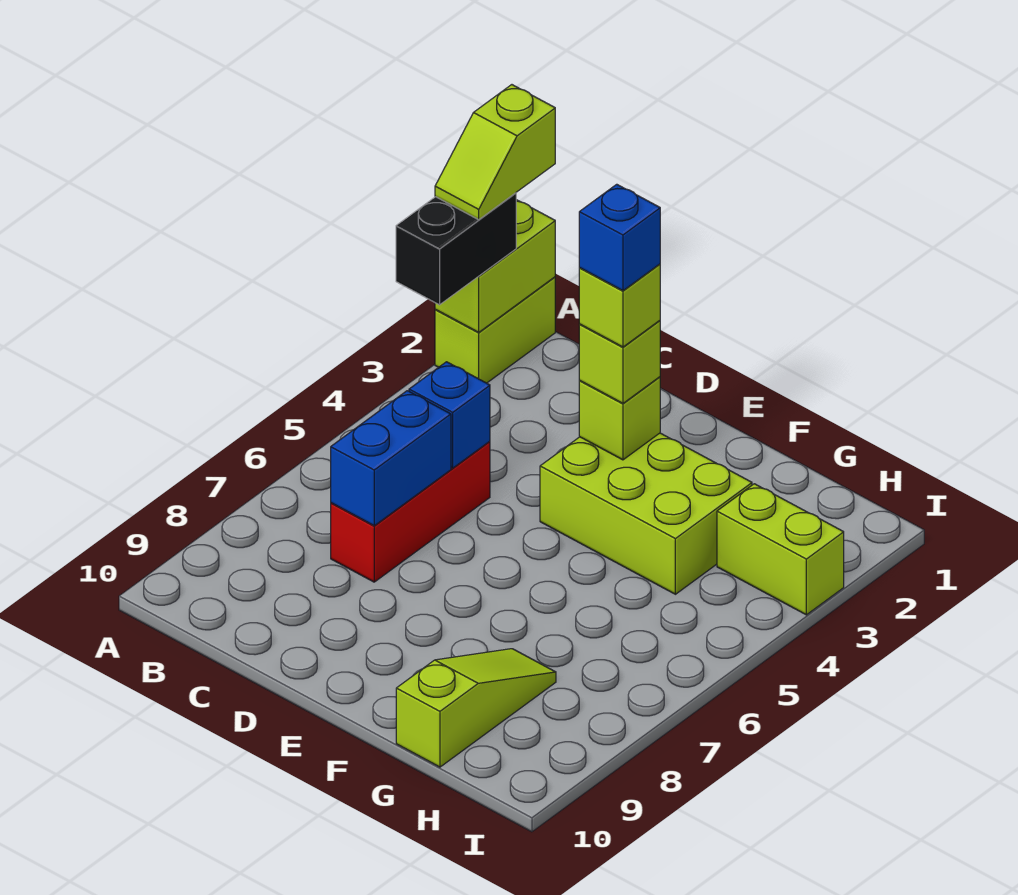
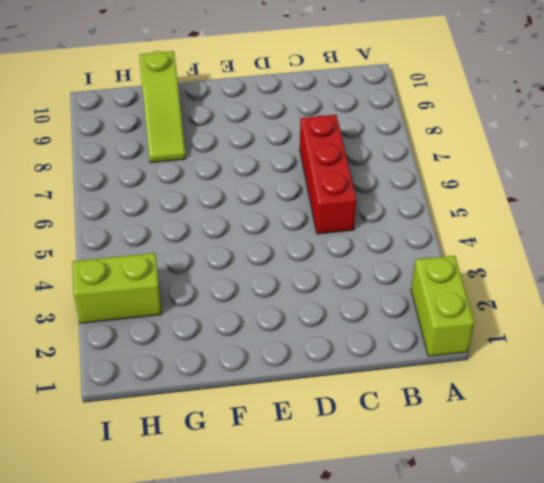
none -> lime 2x3 brick [540,433,752,594]
none -> lime 1x2 brick [435,200,555,332]
none -> blue 1x1 brick [409,362,490,468]

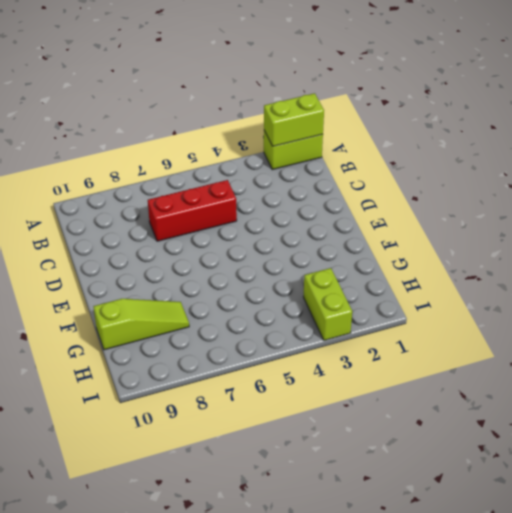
none -> lime 2x3 brick [540,433,752,594]
none -> blue 1x1 brick [409,362,490,468]
none -> blue 1x2 brick [331,391,451,526]

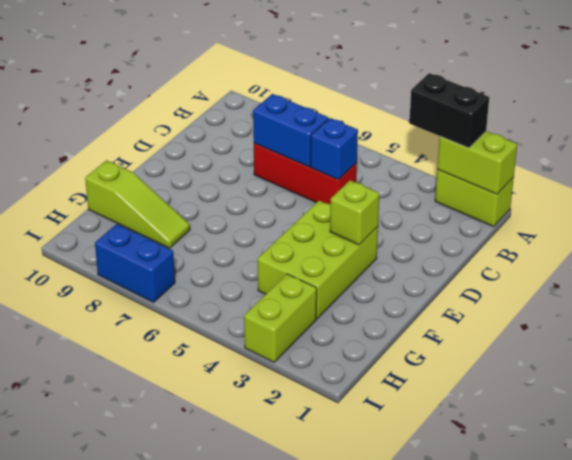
blue 1x2 brick [95,224,175,302] -> none
none -> lime 1x1 brick [579,321,660,403]
none -> lime 1x2 slope [435,85,555,220]
none -> lime 1x1 brick [579,264,660,347]

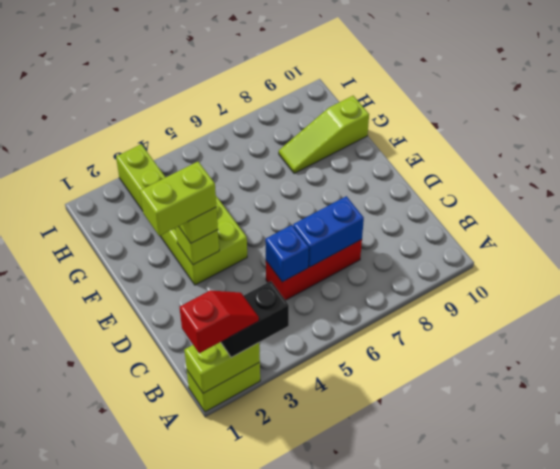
red 1x2 slope [180,290,259,353] -> lime 1x2 slope [435,85,555,220]
lime 1x2 brick [140,162,216,236] -> lime 1x1 brick [579,264,660,347]
none -> blue 1x1 brick [579,184,660,291]

